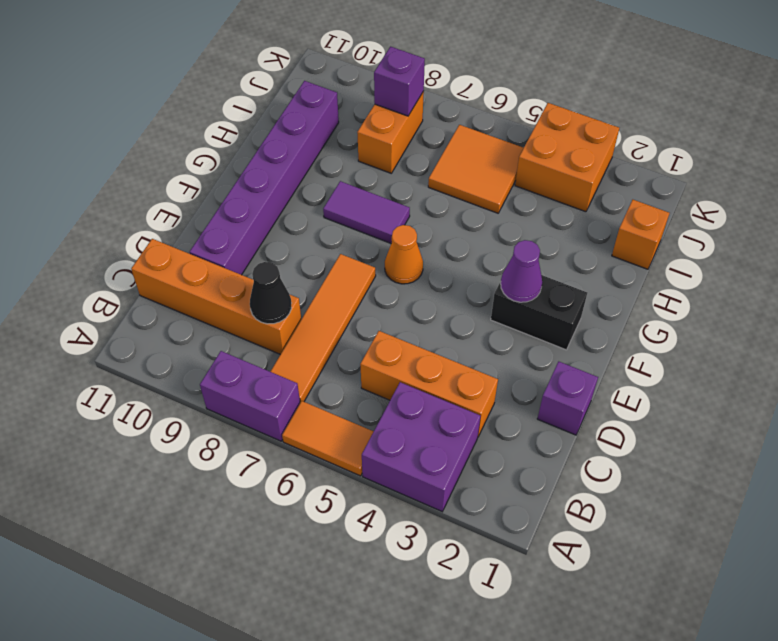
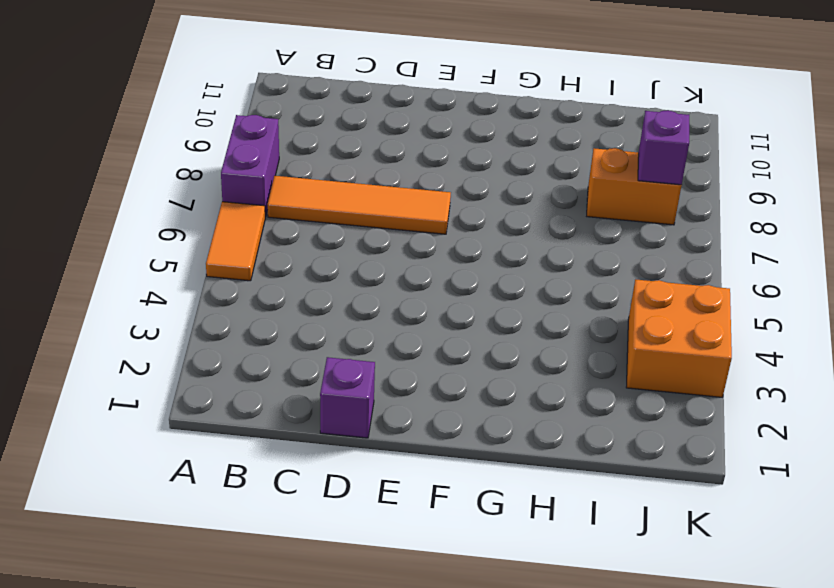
none -> purple 2x2 brick [362,382,481,512]
none -> orange 1x3 brick [360,331,498,436]
none -> orange 1x4 brick [131,239,301,354]

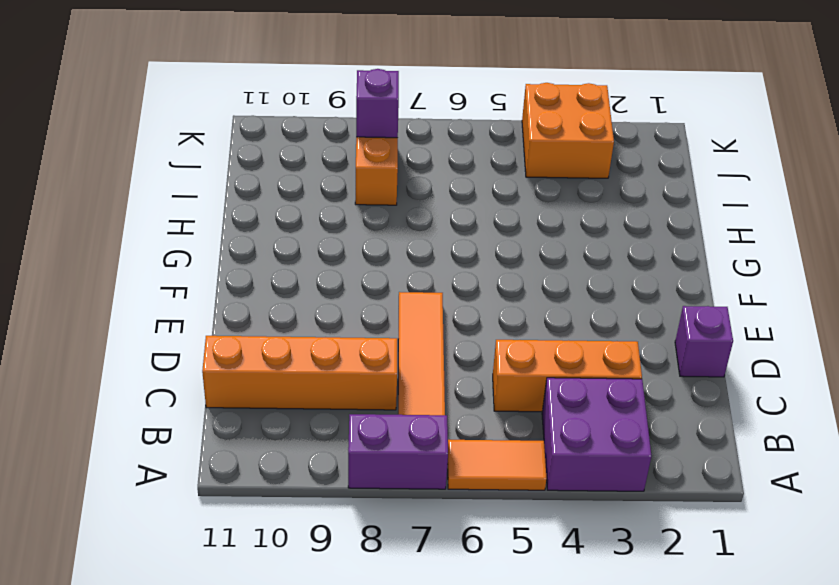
none -> purple 1x6 brick [190,81,339,275]
none -> black 1x2 brick [491,275,587,350]
none -> orange 1x1 cone [385,225,423,284]

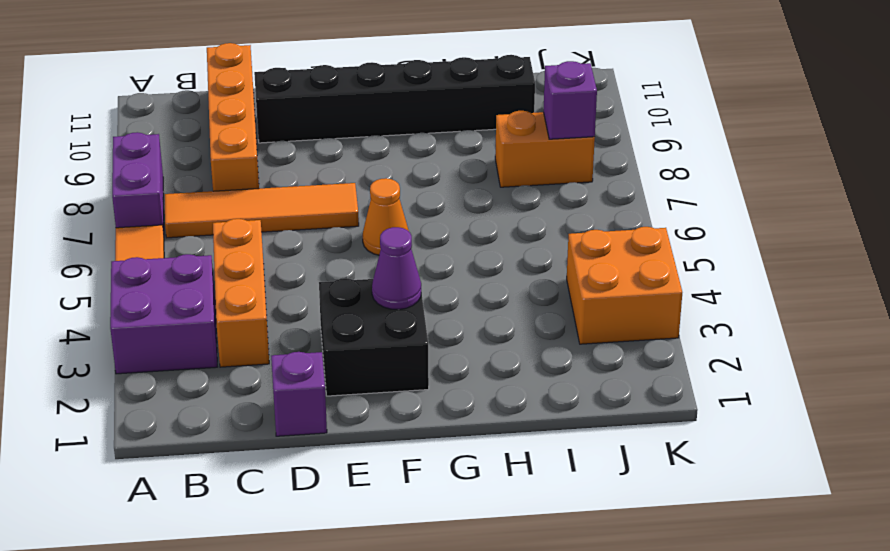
black 1x6 brick [254,55,535,143] -> purple 1x6 brick [190,81,339,275]
black 2x2 brick [319,278,429,396] -> black 1x2 brick [491,275,587,350]
none -> purple 1x2 tile [323,181,410,243]
none -> orange 1x1 brick [612,200,670,269]
none -> orange 2x2 tile [428,125,523,213]

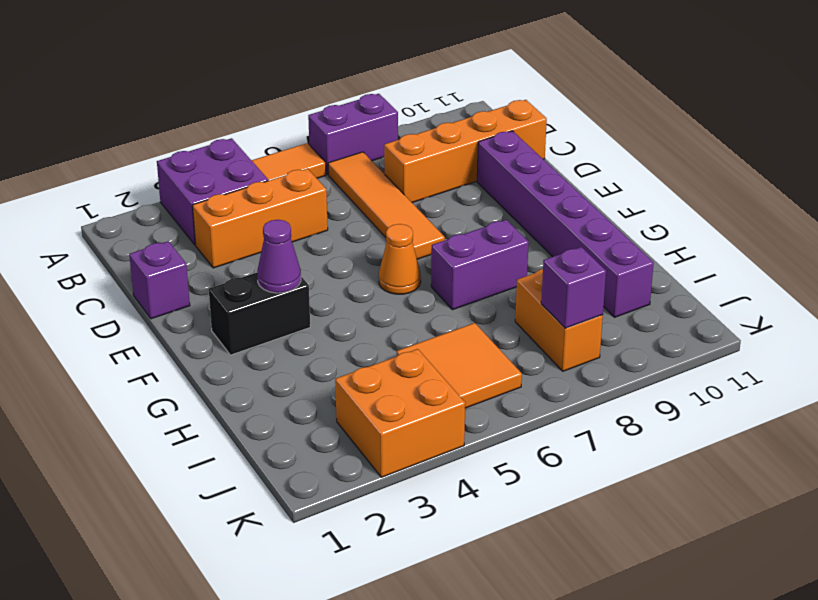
purple 1x2 brick [431,220,529,310] -> purple 1x2 tile [323,181,410,243]
none -> orange 1x1 brick [612,200,670,269]
none -> black 1x1 cone [250,262,291,324]

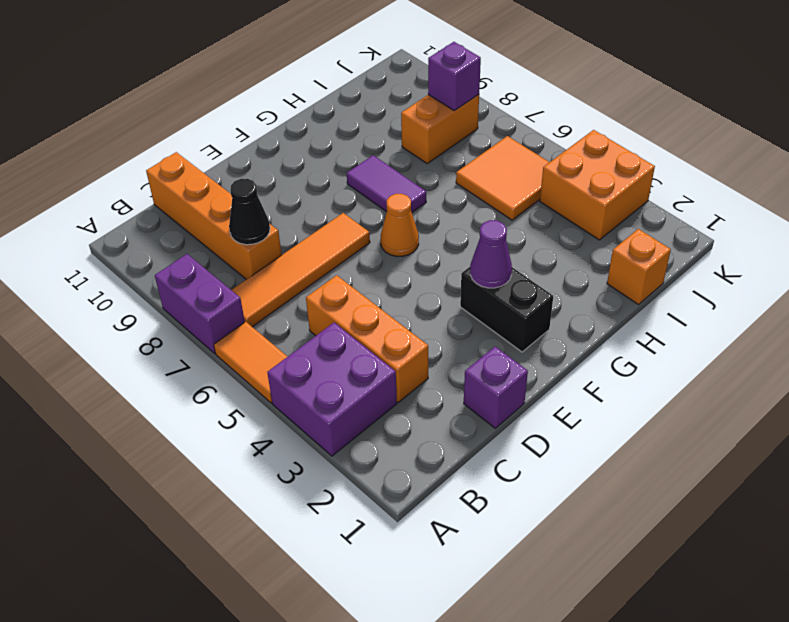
none -> purple 1x6 brick [190,81,339,275]

